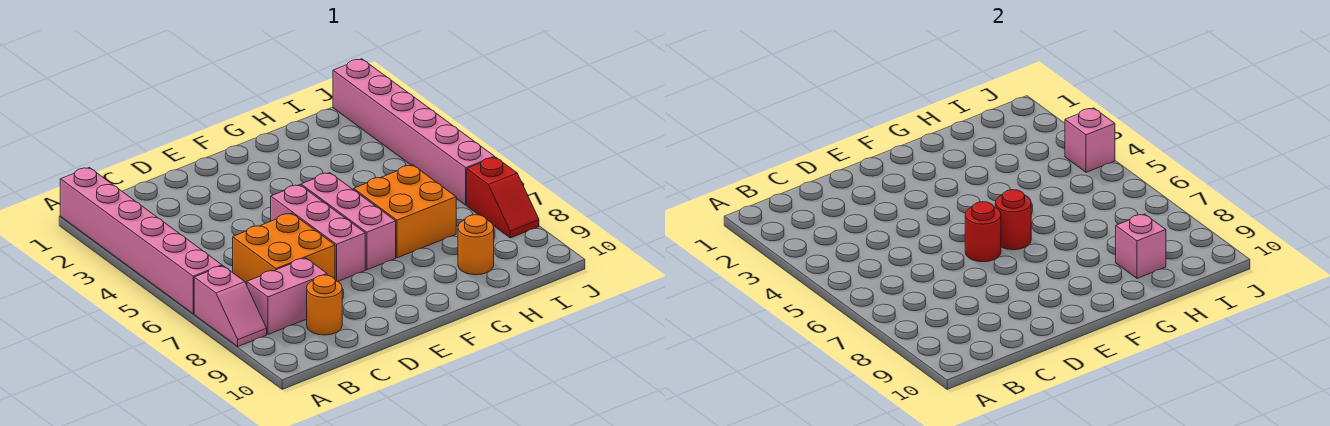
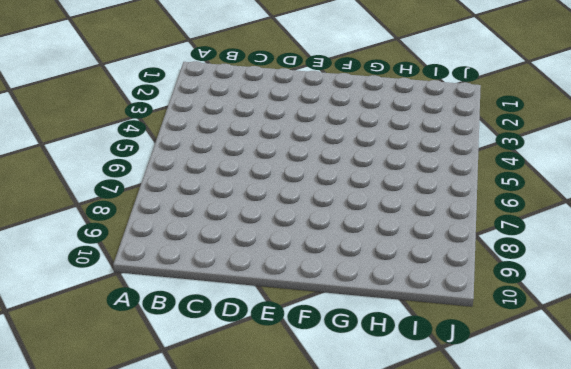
none -> pink 1x6 brick [60,167,222,314]
none -> pink 1x2 slope [194,266,267,346]
none -> pink 1x2 brick [247,258,327,334]

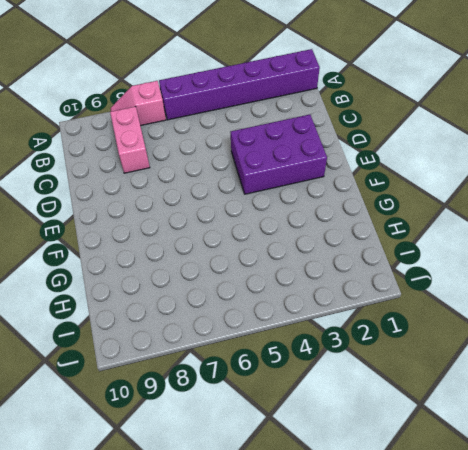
purple 1x6 brick [159,49,320,120] -> pink 1x6 brick [60,167,222,314]
purple 2x3 brick [231,115,327,194] -> none
none -> orange 2x2 brick [233,213,335,285]
none -> orange 1x1 round brick [307,275,342,335]
none -> pink 1x3 brick [271,185,365,281]

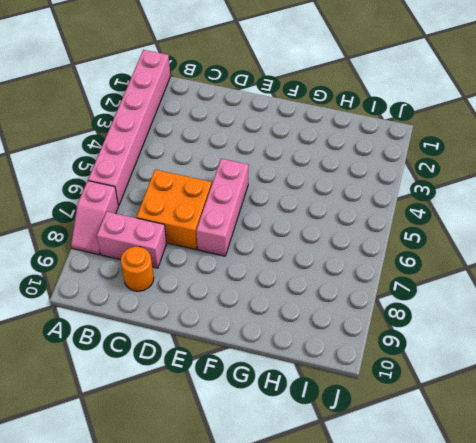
none -> pink 1x3 brick [301,173,396,270]
none -> orange 2x2 brick [354,165,456,258]
none -> orange 1x1 round brick [458,215,494,275]

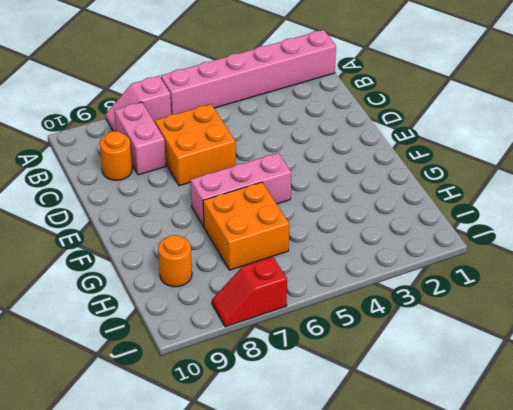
none -> pink 1x3 brick [271,185,365,281]
none -> pink 1x6 brick [333,59,495,205]
none -> red 1x1 round brick [965,202,1001,262]

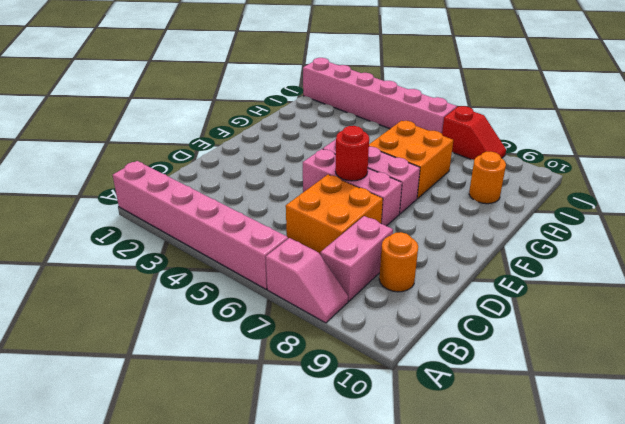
none -> red 1x1 round brick [995,190,1031,250]
none -> pink 1x1 brick [1116,214,1166,278]
none -> pink 1x1 brick [1065,108,1115,172]

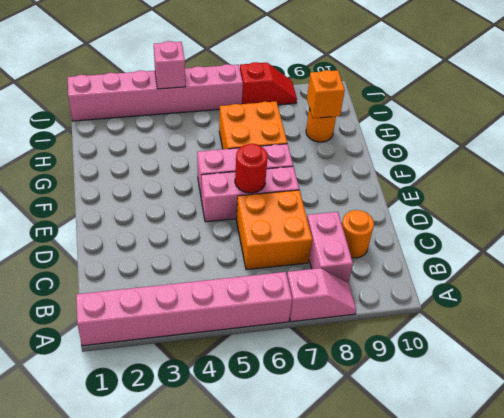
orange 1x1 brick [307,70,345,118] -> pink 1x1 brick [1116,214,1166,278]
none -> red 1x1 round brick [995,190,1031,250]

